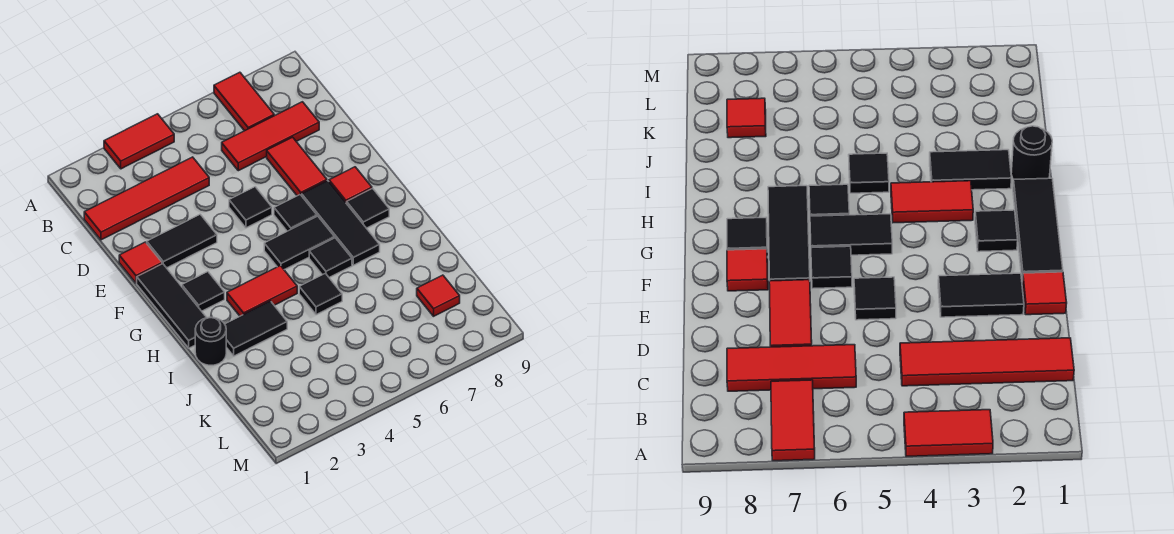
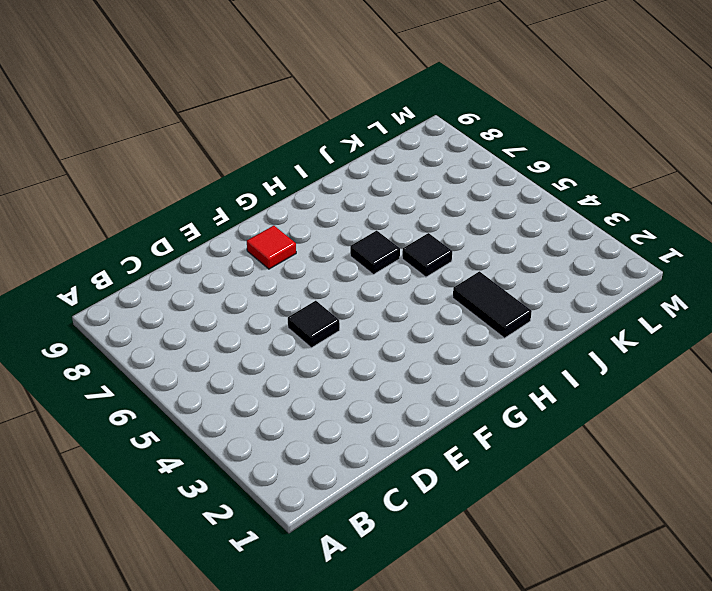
none -> red 1x2 tile [104,114,174,169]
none -> red 1x2 tile [214,72,274,131]
none -> red 1x4 tile [84,157,209,240]

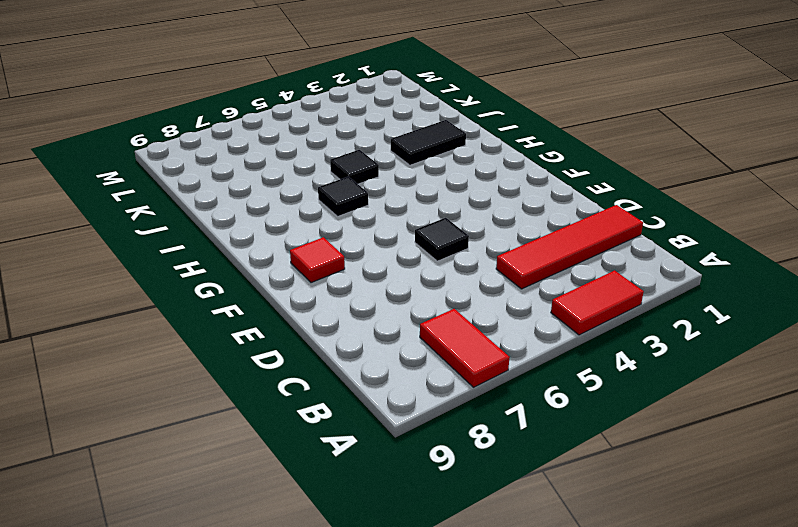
none -> red 1x3 tile [222,102,319,171]
none -> red 1x2 tile [267,137,327,196]
none -> red 1x1 tile [119,242,162,283]

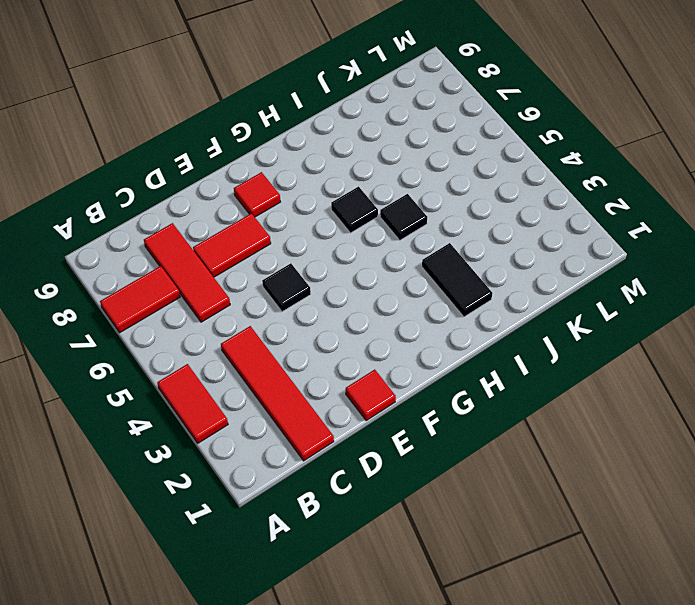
none -> black 1x2 tile [147,214,217,268]
none -> black 1x3 tile [137,264,207,348]
none -> black 1x1 tile [274,195,317,231]

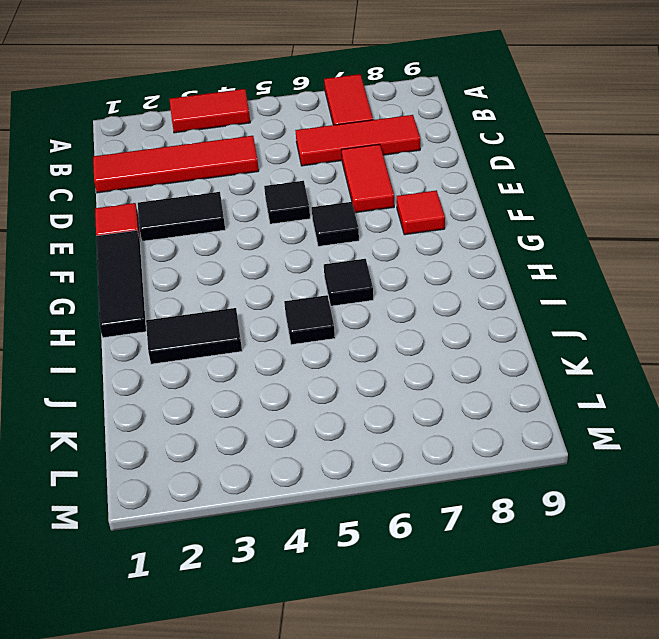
none -> black 1x3 tile [302,181,380,265]
none -> black 1x1 tile [182,272,225,311]
none -> black 1x2 tile [264,216,335,270]

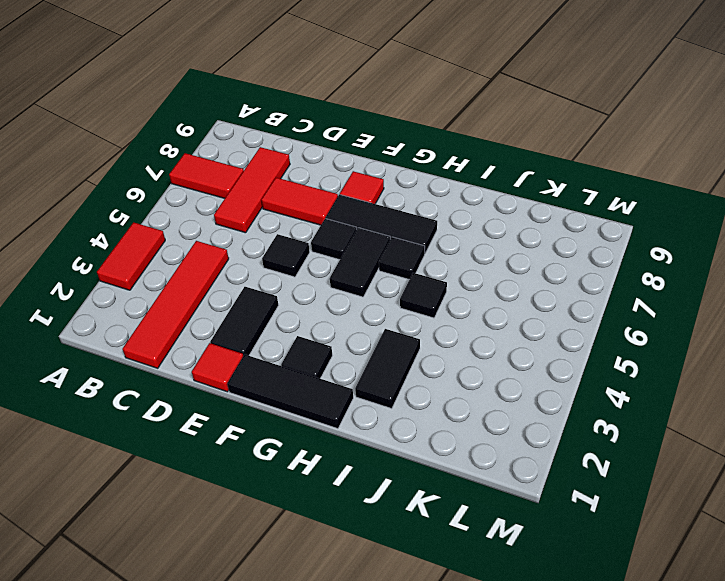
none -> black 1x1 tile [347,188,389,228]
none -> red 1x2 tile [227,266,297,316]
none -> black 1x1 round brick [195,317,226,365]

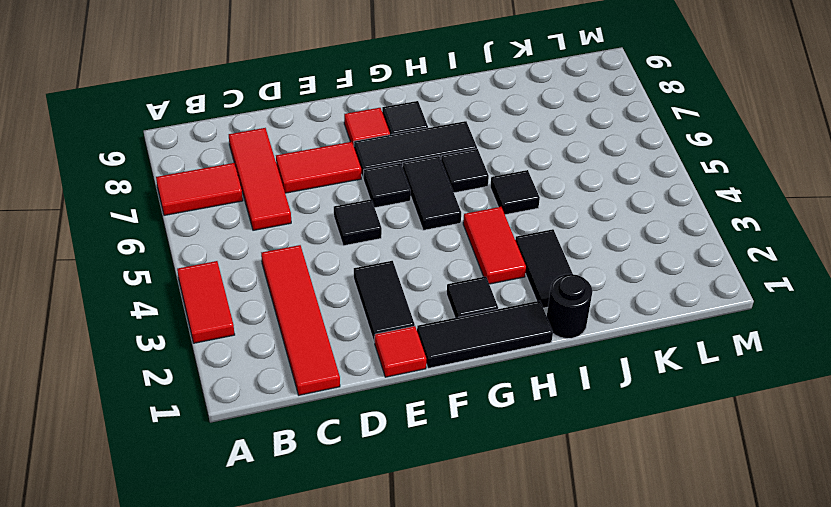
none -> red 1x1 tile [417,275,460,316]

